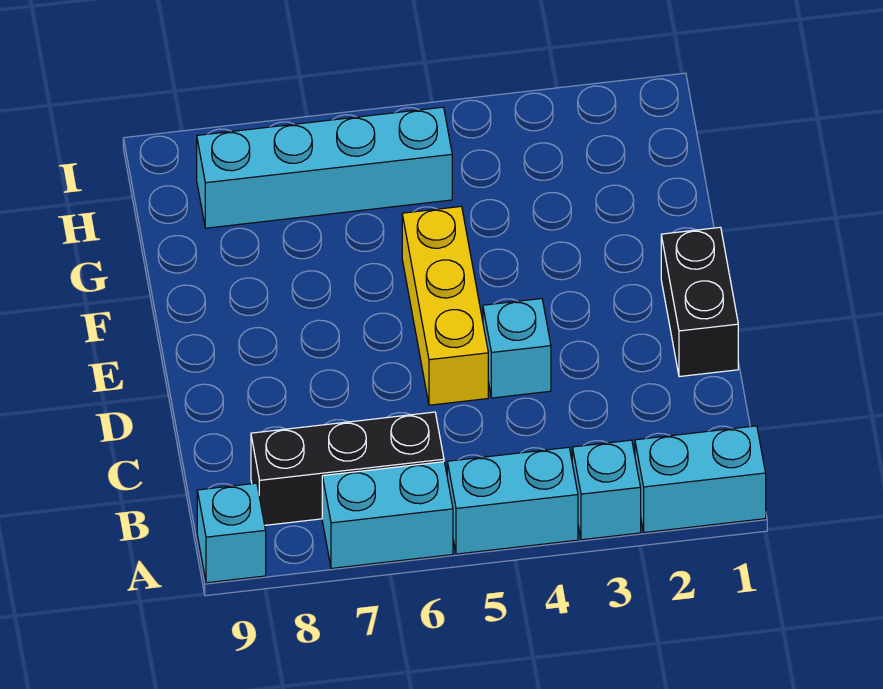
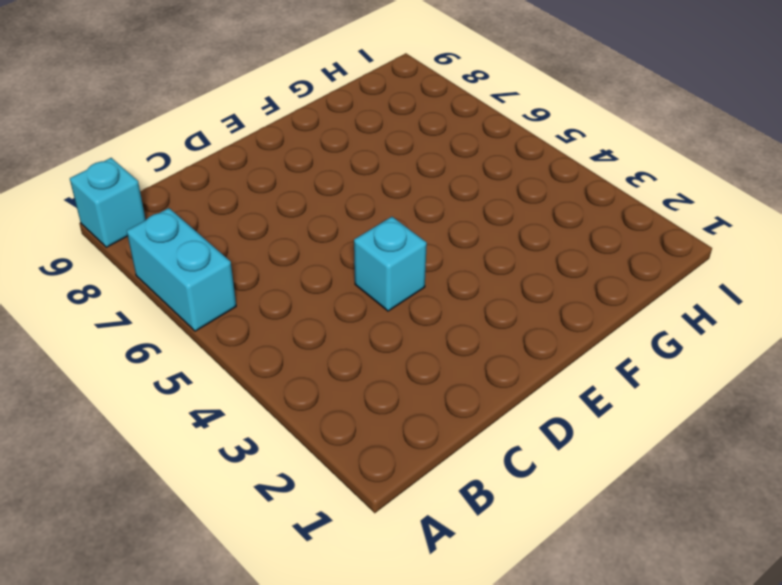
none -> cyan 1x2 brick [635,426,766,533]
none -> cyan 1x1 brick [572,440,641,540]

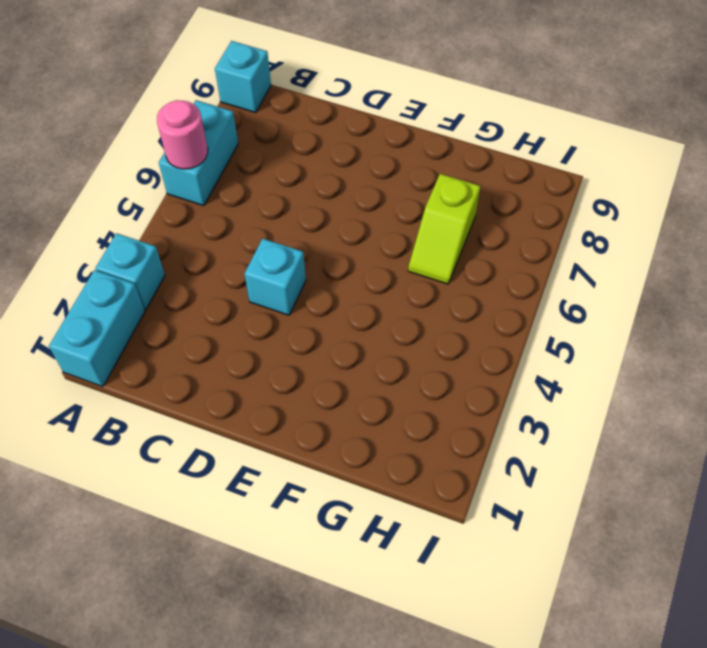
pink 1x1 round brick [157,100,208,169] -> none
lime 1x2 slope [408,174,480,284] -> none
none -> cyan 1x2 brick [447,447,578,554]
none -> black 1x3 brick [251,412,444,525]

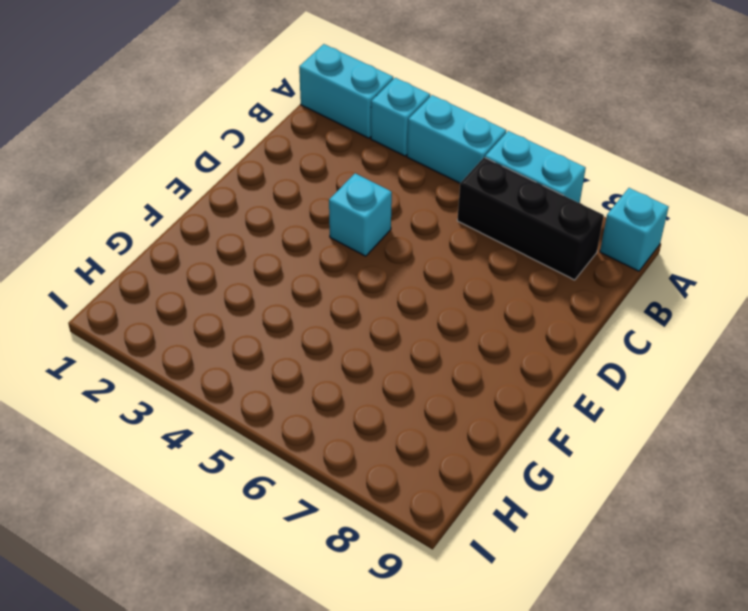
none -> black 1x2 brick [661,227,738,377]
none -> yellow 1x3 brick [402,206,488,405]

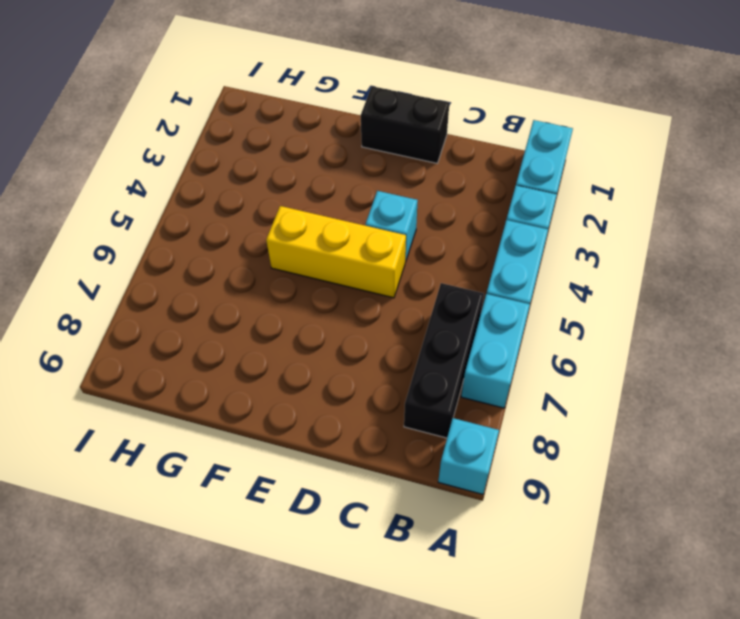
none -> cyan 1x4 brick [197,107,452,228]

